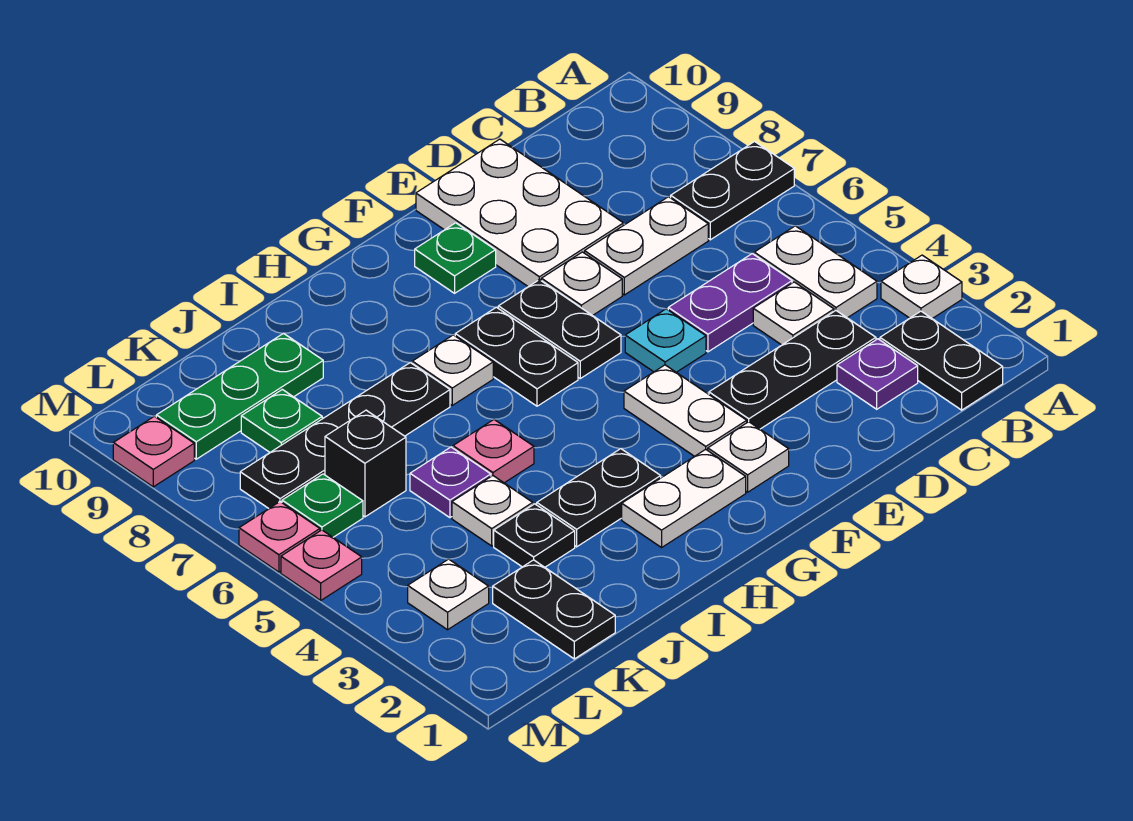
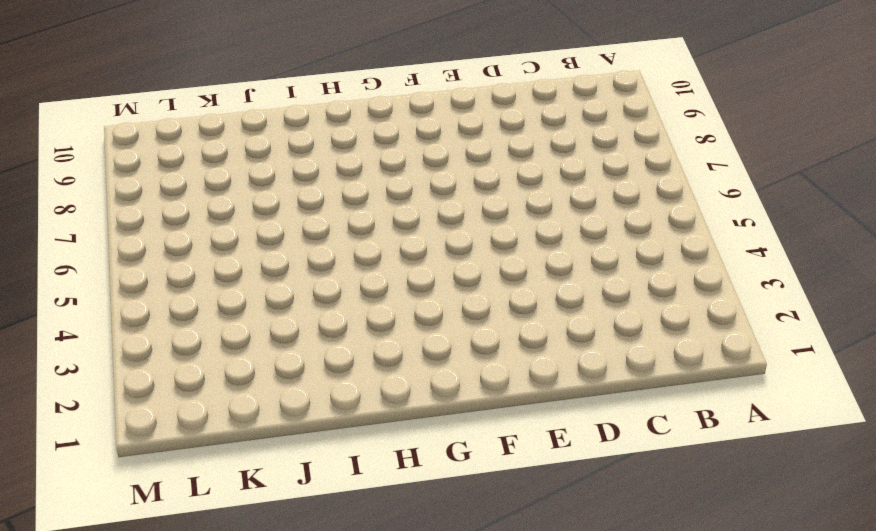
none -> white 1x1 plate [881,255,962,318]
none -> black 1x2 plate [671,141,794,240]
none -> black 1x2 plate [880,311,1003,410]
none -> white 1x2 plate [754,226,877,318]

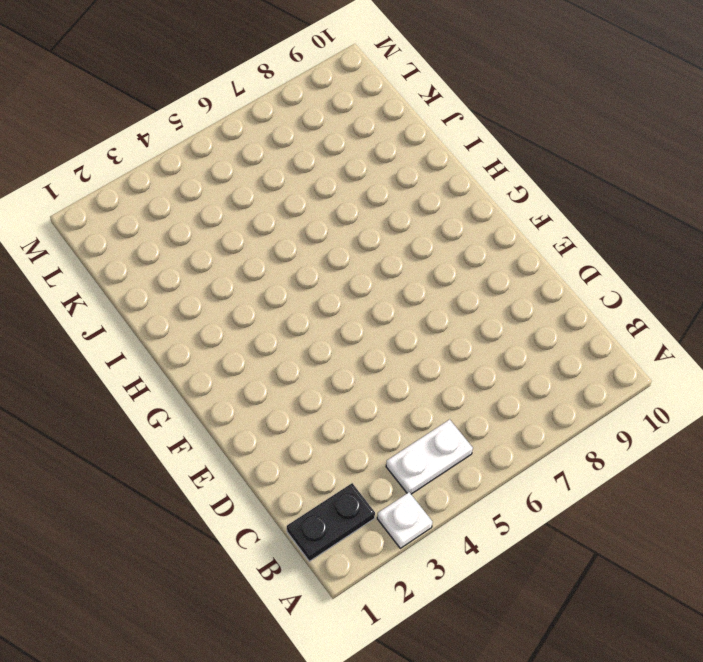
none -> black 1x2 plate [671,141,794,240]
none -> purple 1x1 plate [837,339,918,409]
none -> black 1x3 plate [709,311,876,429]
none -> white 1x1 plate [753,282,834,345]

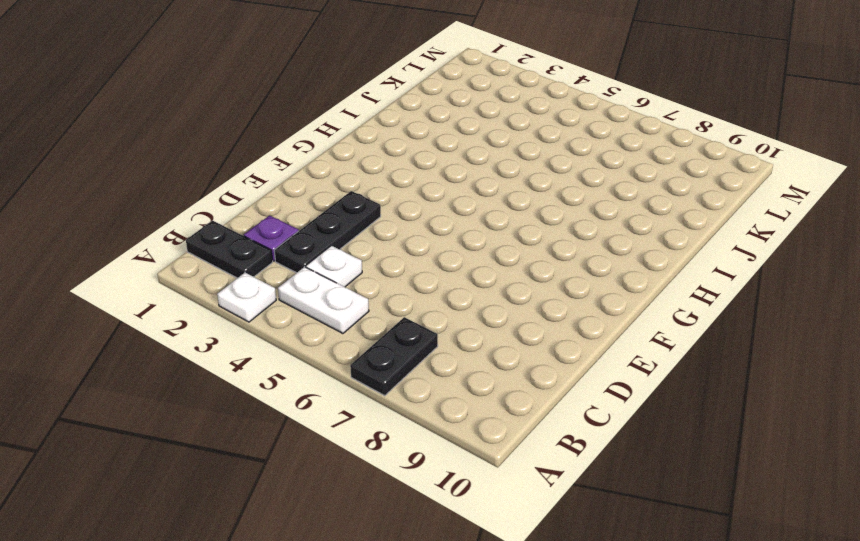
none -> purple 1x2 plate [668,254,792,352]
none -> white 1x2 plate [585,197,708,295]
none -> white 2x3 plate [416,139,623,287]
none -> cyan 1x1 plate [625,309,706,372]

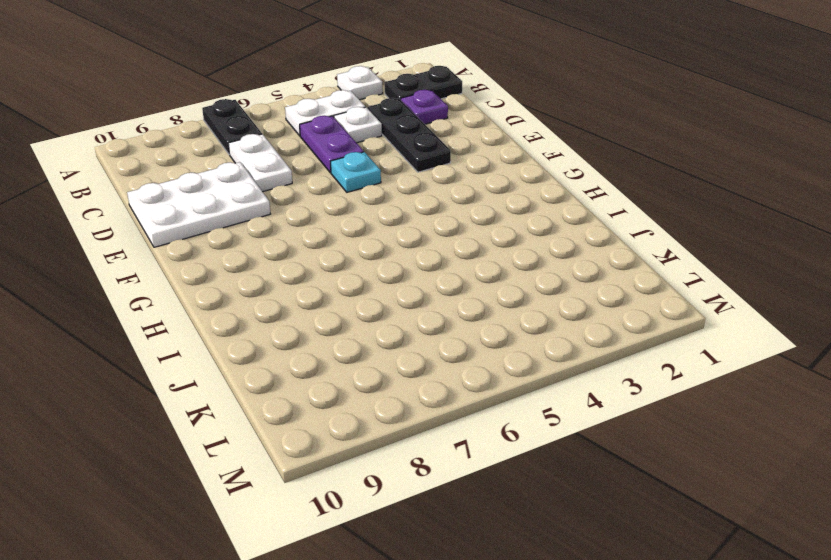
none -> white 1x1 plate [541,252,622,316]
none -> white 1x1 plate [708,422,789,492]
none -> white 1x2 plate [624,365,747,456]
none -> black 1x2 plate [498,280,621,378]

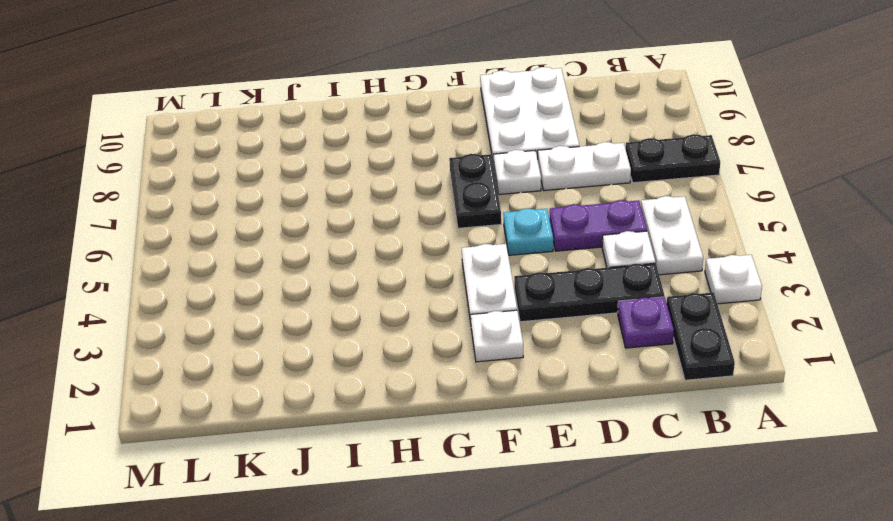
none -> green 1x1 plate [415,223,496,293]
none -> white 1x2 plate [622,449,746,547]
none -> black 1x2 plate [455,307,578,406]
none -> black 1x2 plate [537,449,661,547]

